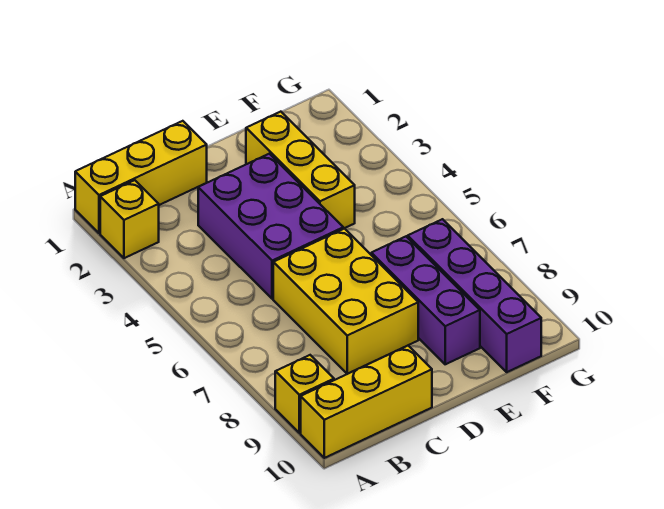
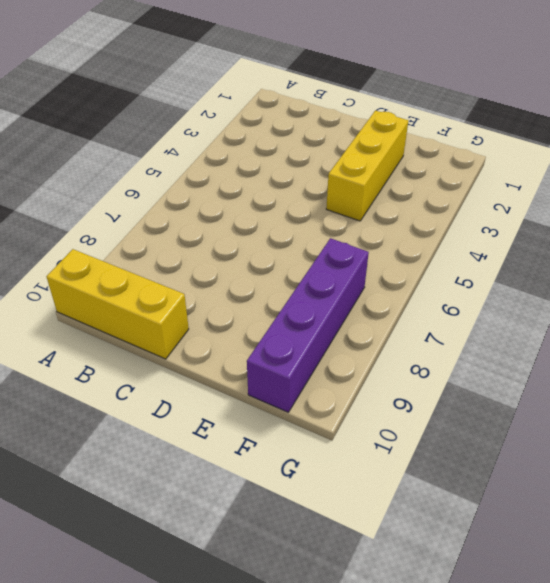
none -> yellow 1x3 brick [75,121,207,233]
none -> yellow 1x1 brick [100,180,159,258]

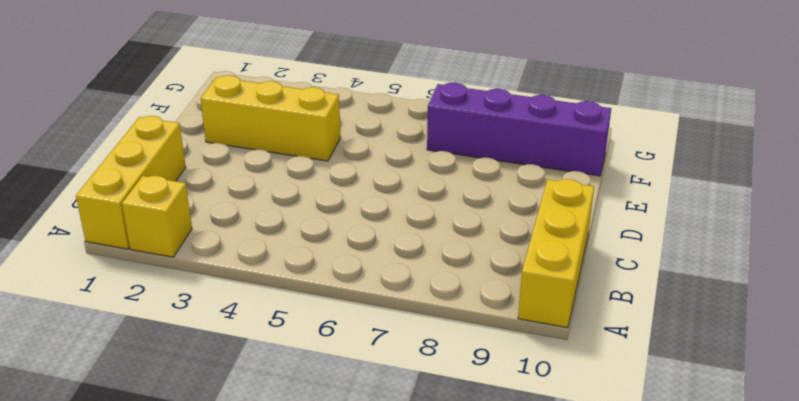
none -> yellow 1x1 brick [275,355,334,433]
none -> purple 2x3 brick [198,154,343,299]

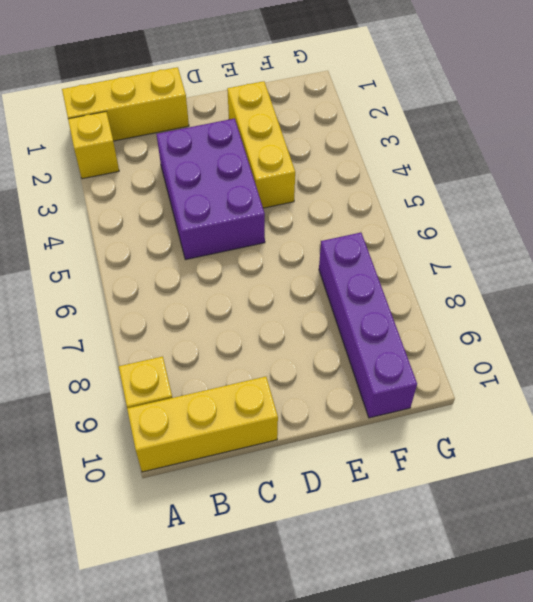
none -> yellow 2x3 brick [273,228,418,374]
none -> purple 1x3 brick [371,237,480,364]

